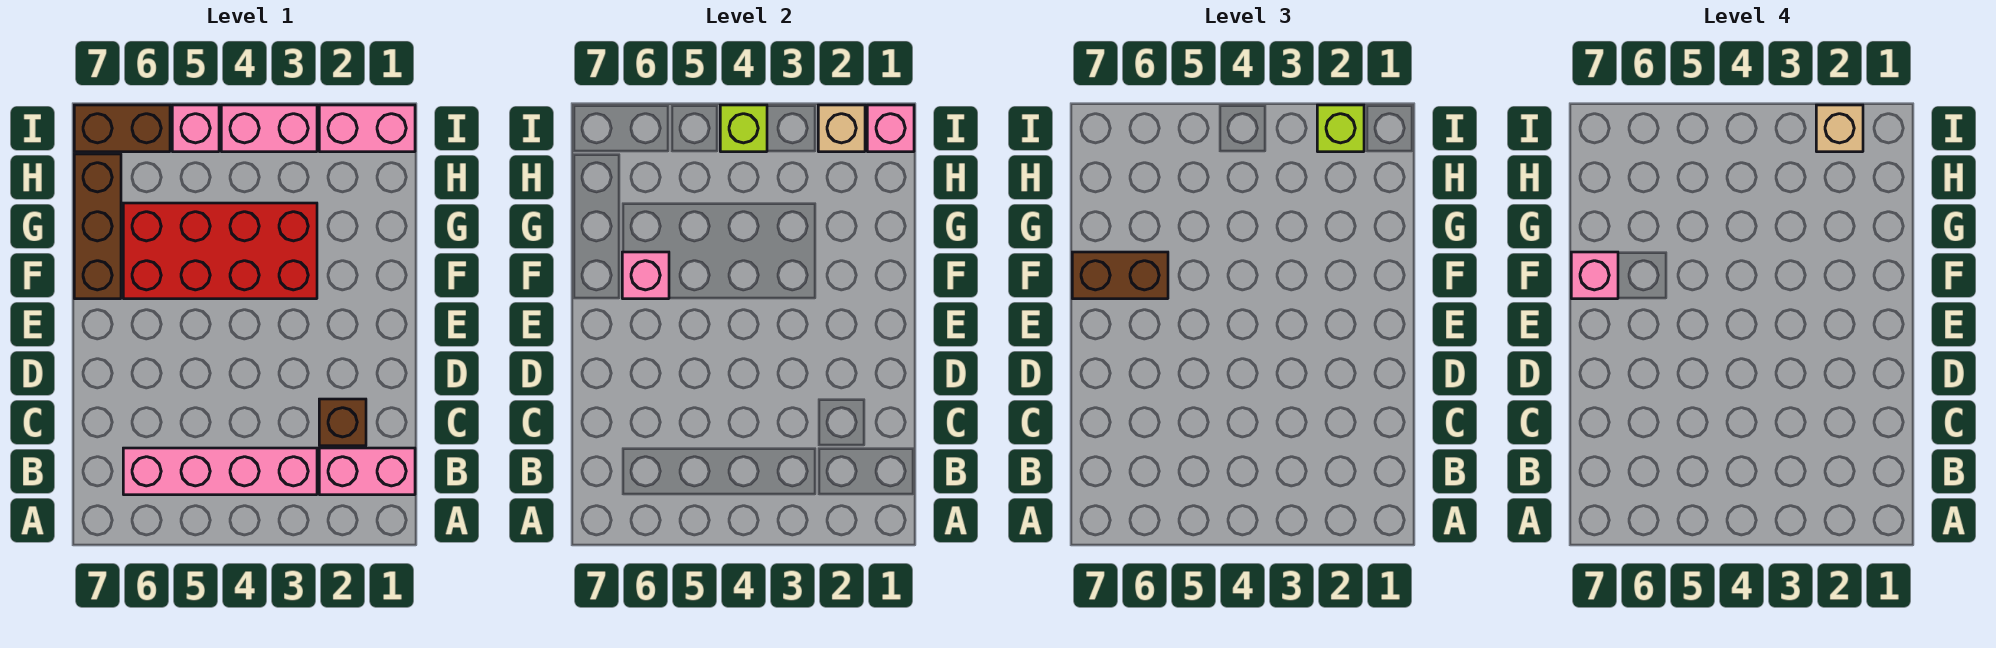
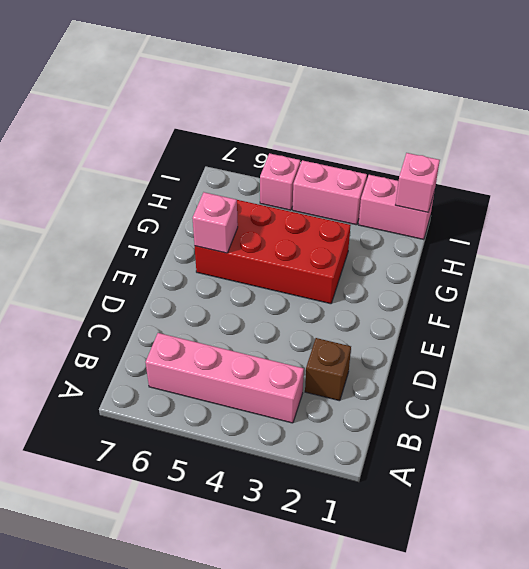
none -> pink 1x2 brick [319,448,415,495]
none -> brown 1x3 brick [74,154,121,299]
none -> brown 1x2 brick [74,105,170,152]

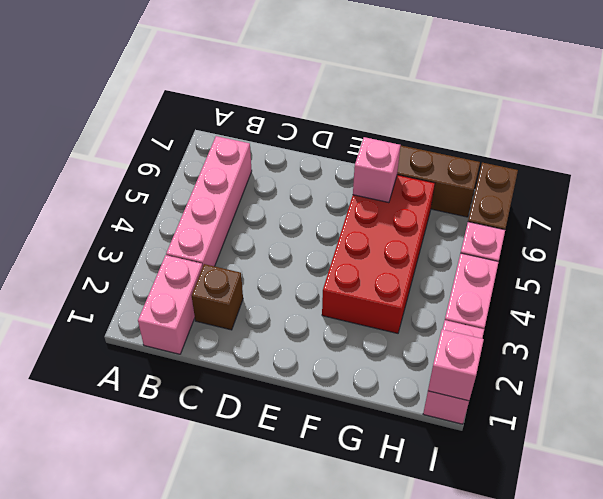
none -> tan 1x1 brick [818,105,865,152]
none -> lime 1x1 brick [720,105,767,152]
none -> brown 1x2 brick [1072,252,1168,299]

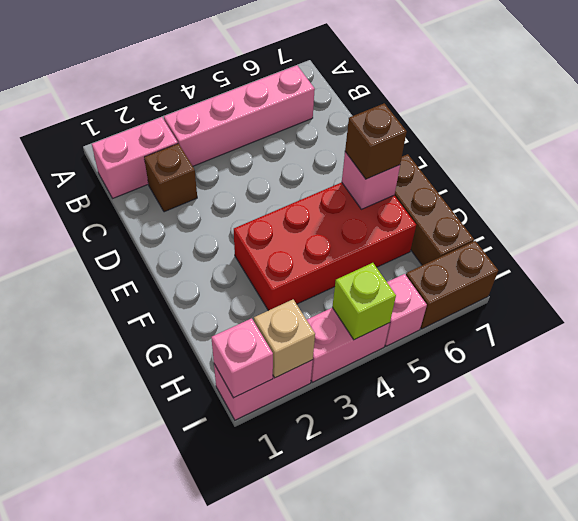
brown 1x1 brick [345,103,407,179] -> brown 1x2 brick [1072,252,1168,299]
none -> lime 1x1 brick [1317,105,1364,152]
none -> pink 1x1 brick [1571,252,1618,299]
none -> tan 1x1 brick [1816,105,1863,152]

